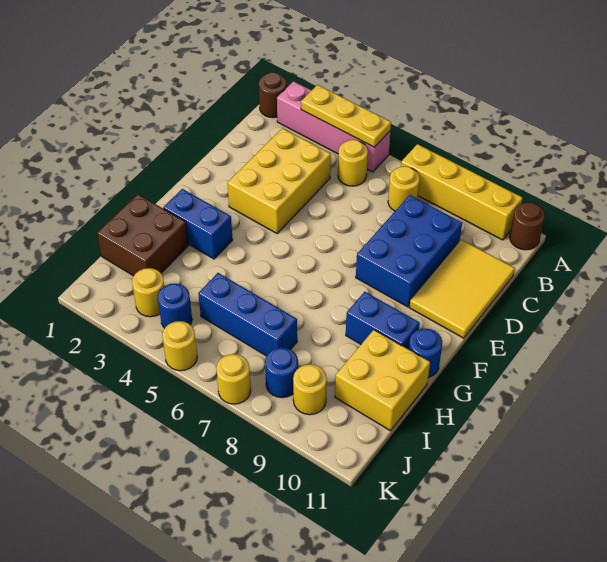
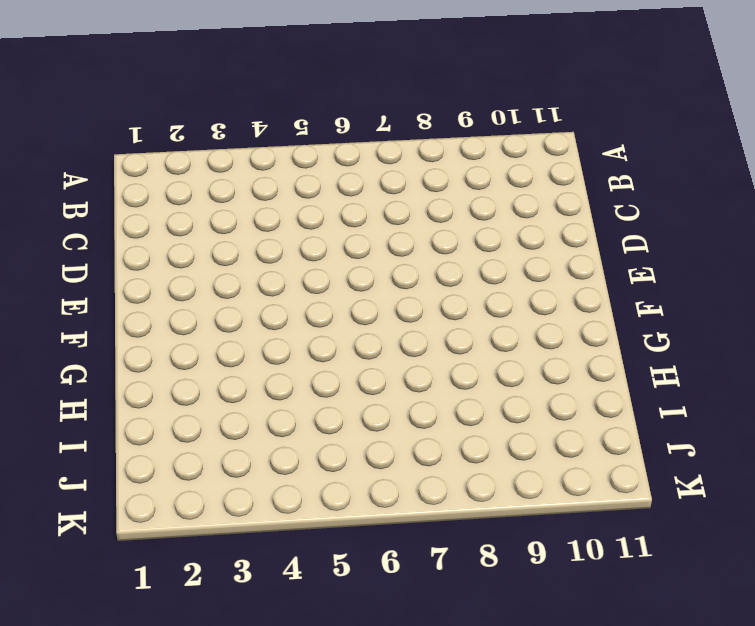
none -> brown 1x1 round brick [259,72,287,118]
none -> pink 1x4 brick [277,81,391,172]
none -> yellow 1x4 brick [401,144,522,240]

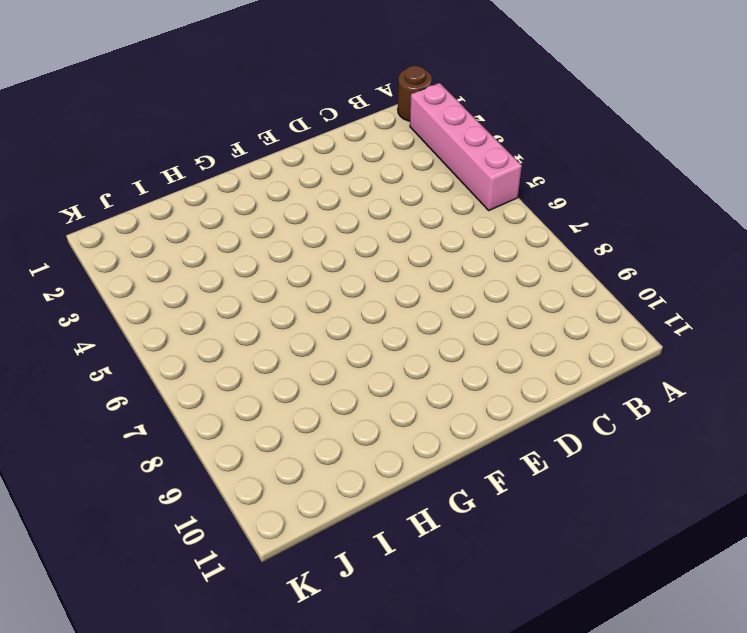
none -> yellow 1x4 brick [401,144,522,240]
none -> brown 1x1 round brick [510,202,545,250]
none -> yellow 1x1 round brick [338,140,368,186]

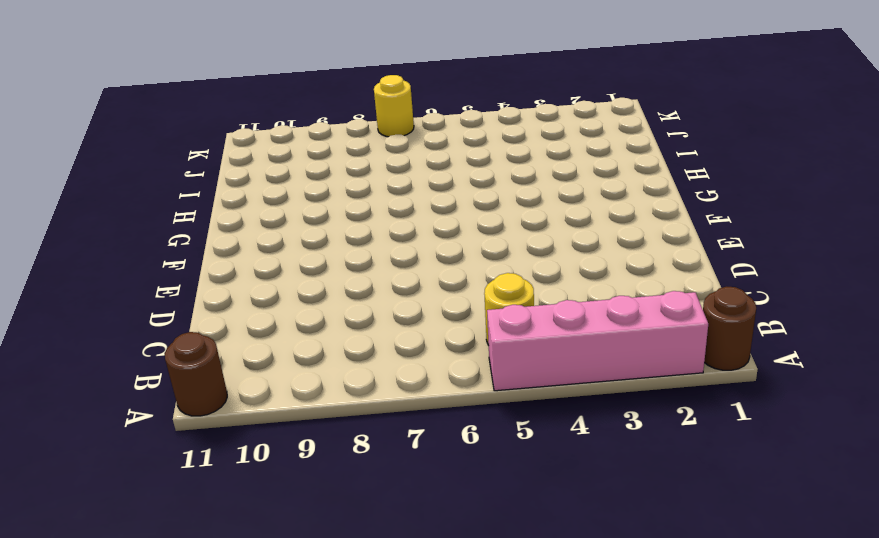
none -> yellow 1x4 brick [401,144,522,240]
none -> yellow 1x1 round brick [388,166,420,211]
none -> yellow 2x3 brick [228,128,331,233]

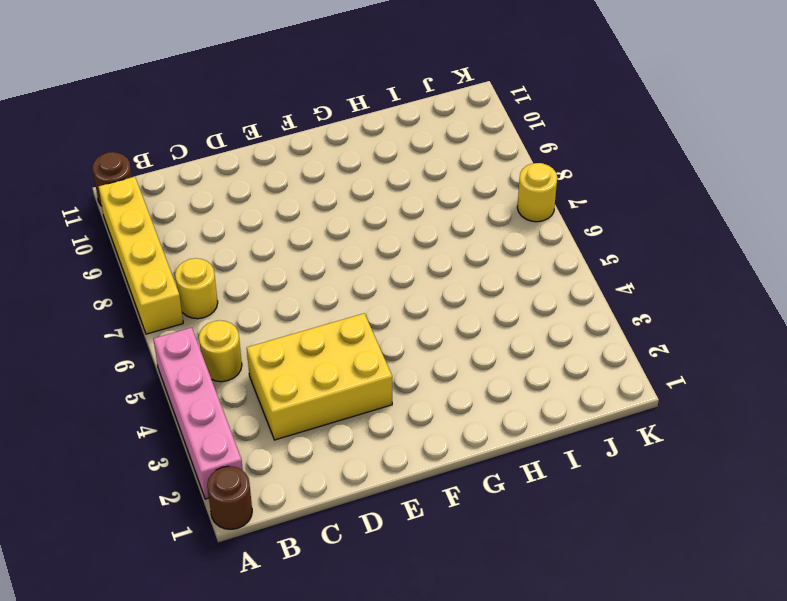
none -> blue 2x3 brick [356,195,462,307]
none -> yellow 2x3 tile [410,240,515,338]
none -> blue 1x2 brick [163,189,233,259]

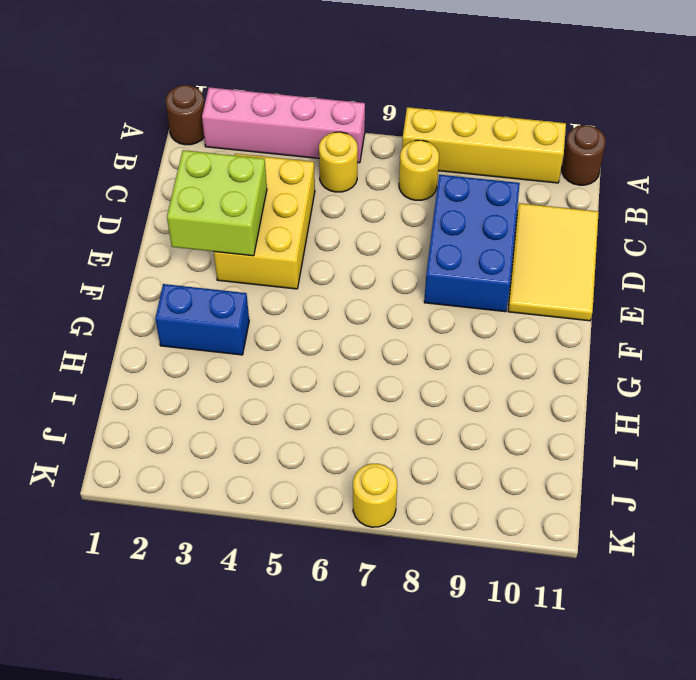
lime 2x2 brick [167,150,267,256] -> none
none -> blue 1x2 brick [346,292,420,349]
none -> blue 1x1 round brick [409,329,442,377]
none -> brown 2x2 brick [97,194,188,276]

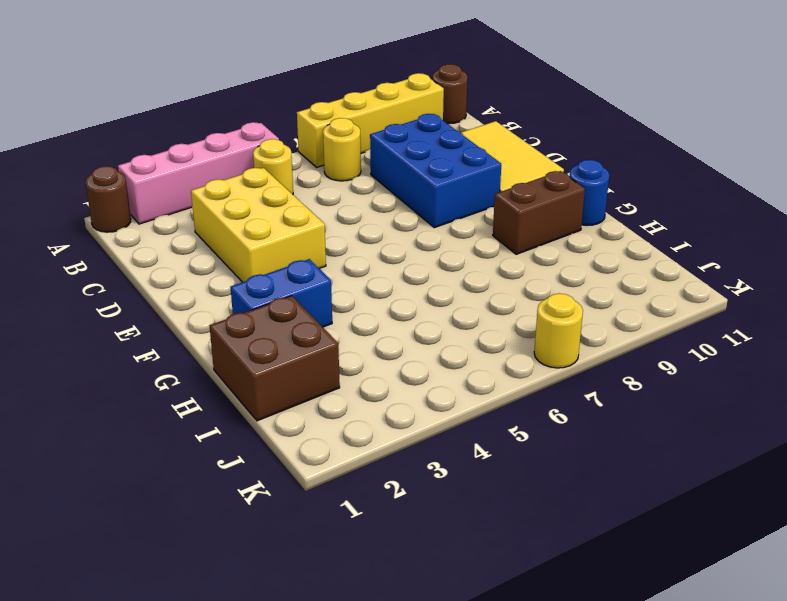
brown 1x2 brick [493,171,585,254] -> blue 1x2 brick [346,292,420,349]
none -> yellow 2x2 brick [335,330,430,431]
none -> blue 1x3 brick [198,273,297,356]
none -> yellow 1x1 round brick [132,268,164,317]

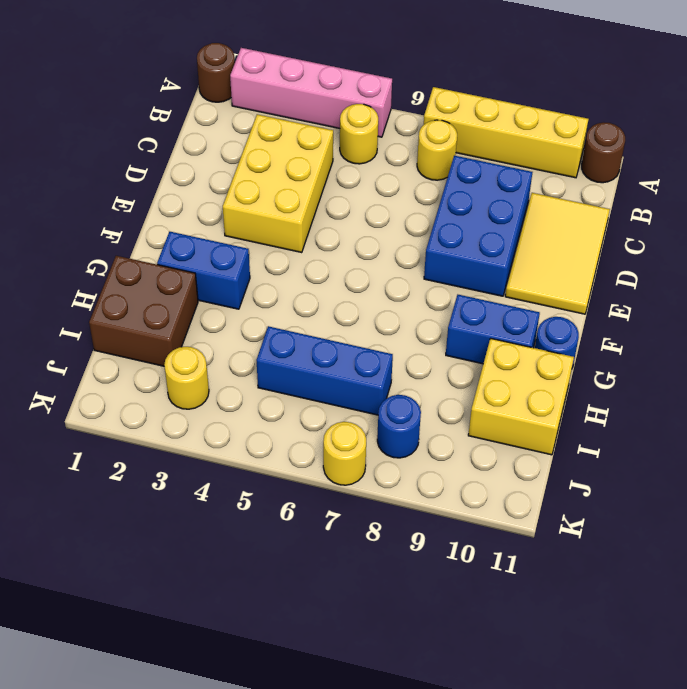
none -> blue 1x1 round brick [158,284,192,328]
none -> yellow 1x1 round brick [293,364,327,415]
none -> yellow 1x1 round brick [162,321,197,371]

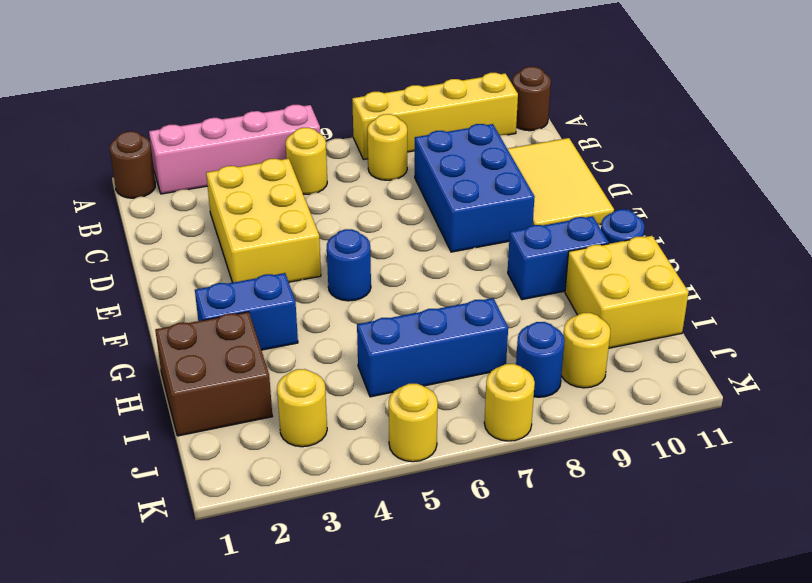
blue 1x1 round brick [327,229,371,301] -> blue 1x1 round brick moved to [158,284,192,328]
none -> yellow 1x3 plate [301,85,391,147]

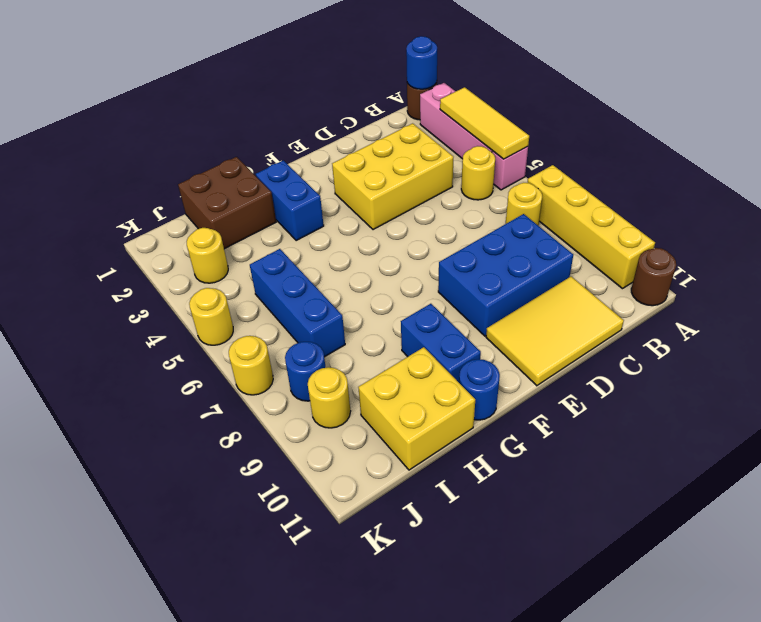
blue 1x1 round brick [406,36,437,89] -> blue 1x1 round brick moved to [158,284,192,328]
yellow 1x3 tile [440,87,529,159] -> yellow 1x3 plate [301,85,391,147]

